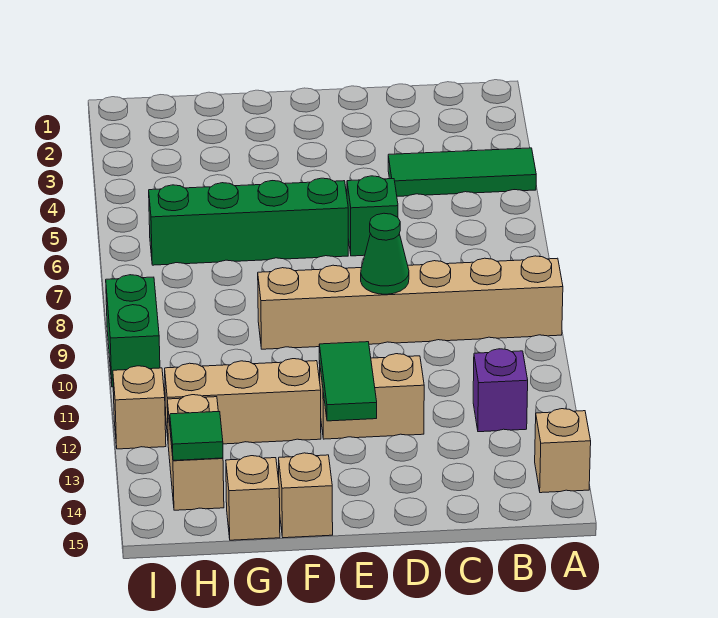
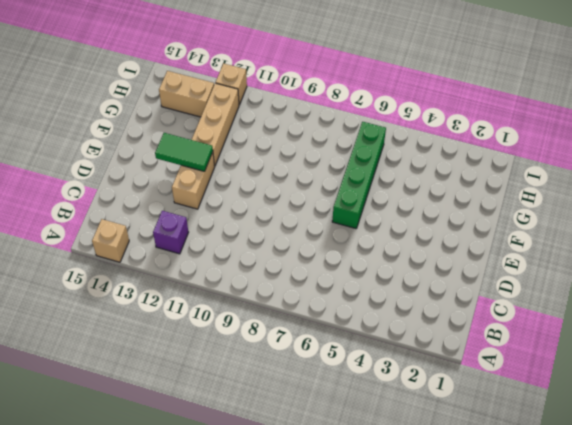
none -> green 1x3 tile [388,148,536,196]
none -> tan 1x6 brick [258,256,563,349]
none -> green 1x1 brick [347,176,398,256]

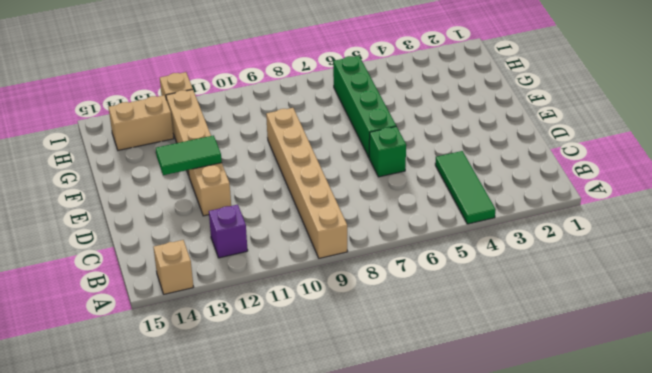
none -> tan 1x1 brick [279,453,333,538]
none -> tan 1x1 brick [226,456,280,540]
none -> green 1x2 brick [106,275,160,387]

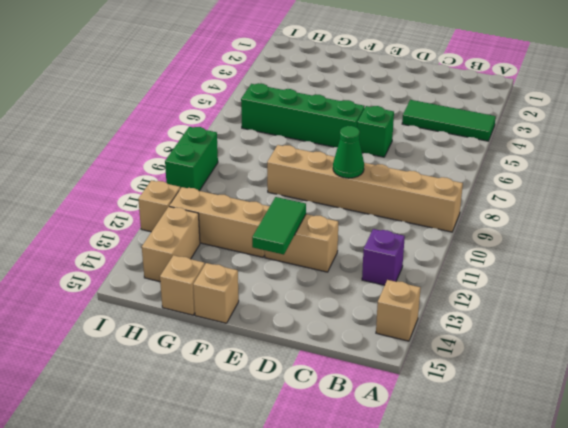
none -> green 1x1 tile [170,412,223,460]

